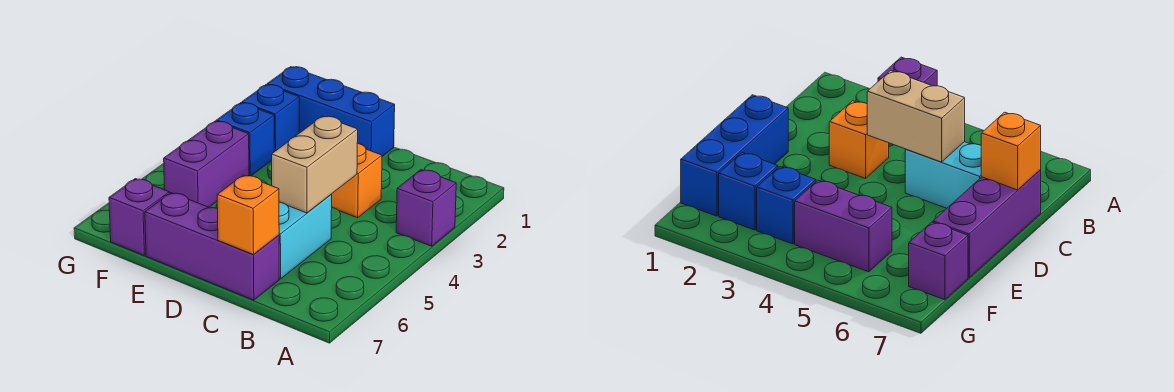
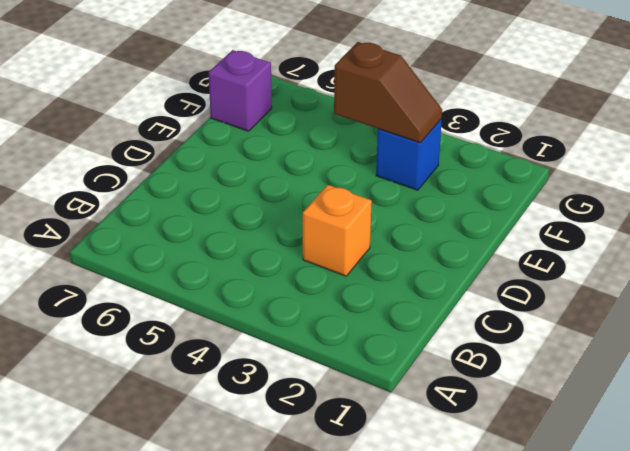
brown 1x2 slope [334,42,442,143] -> none
none -> purple 1x1 brick [396,170,456,246]
none -> cyan 1x2 brick [279,195,332,279]

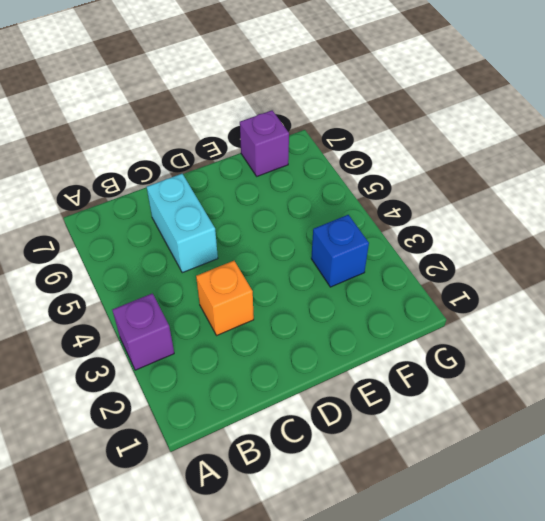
none -> purple 1x3 brick [145,193,279,300]
none -> blue 1x3 brick [267,67,395,156]

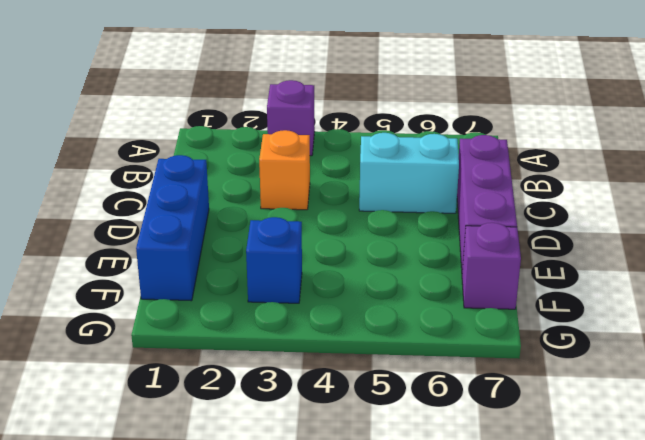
none -> blue 1x1 brick [242,85,299,152]
none -> purple 1x2 brick [164,121,249,207]

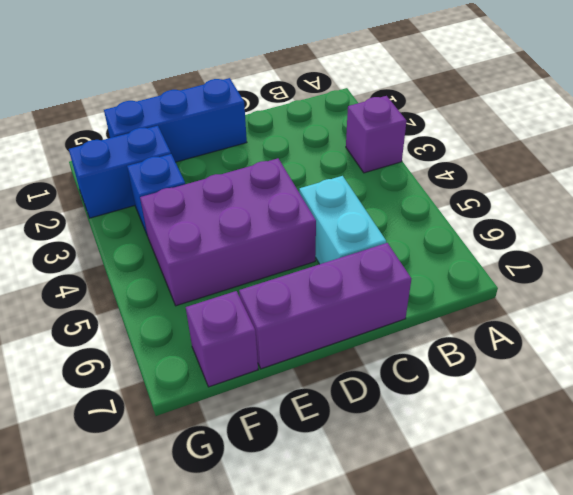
purple 2x3 brick [140,158,316,306] -> purple 1x2 brick [164,121,249,207]
blue 1x2 brick [69,126,171,218] -> blue 1x1 brick [242,85,299,152]
none -> orange 1x1 brick [331,143,382,218]
none -> tan 1x2 brick [272,116,358,213]

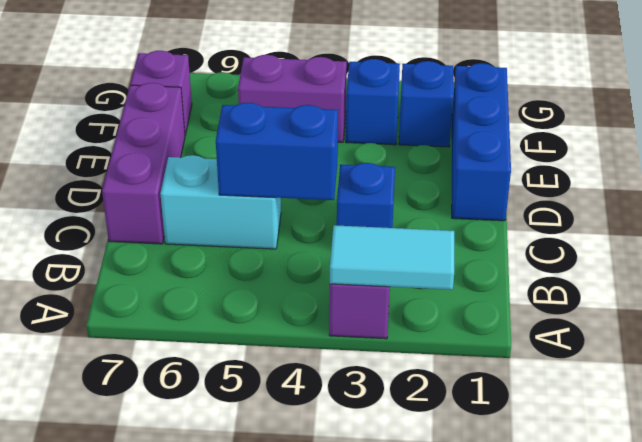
cyan 1x2 tile [330,225,454,290] -> none
blue 1x1 brick [337,163,395,228] -> orange 1x1 brick [331,143,382,218]
blue 1x2 brick [216,103,338,200] -> tan 1x2 brick [272,116,358,213]
none -> orange 1x1 brick [217,175,279,254]

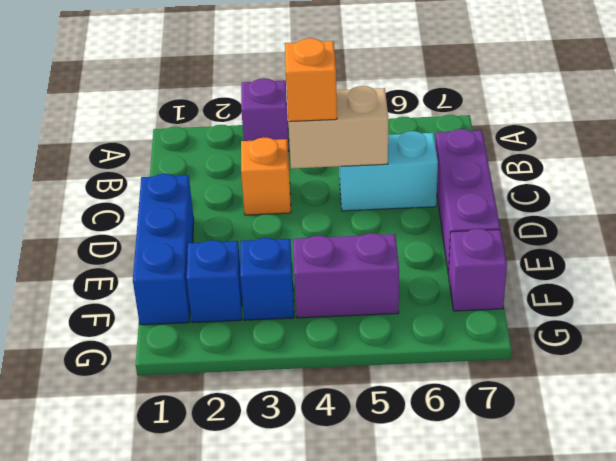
orange 1x1 brick [285,38,337,122] -> orange 1x1 brick moved to [217,175,279,254]

